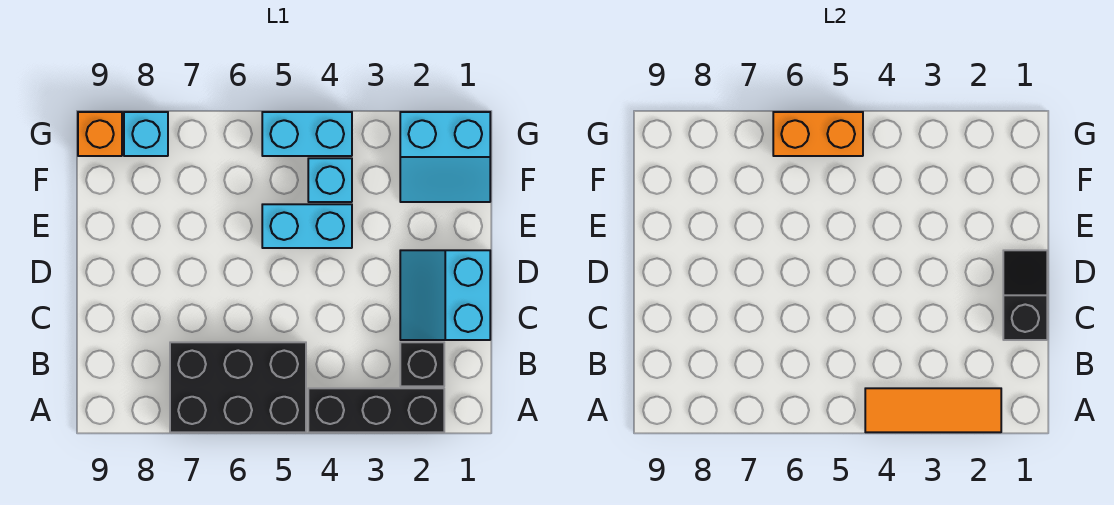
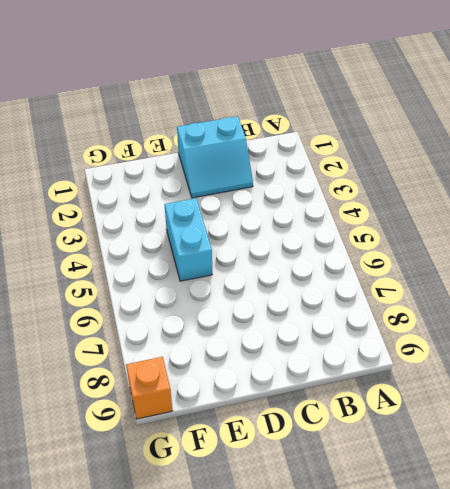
none -> black 1x3 brick [308,388,444,432]
none -> black 2x3 brick [170,342,306,432]
none -> black 1x1 brick [400,342,444,386]

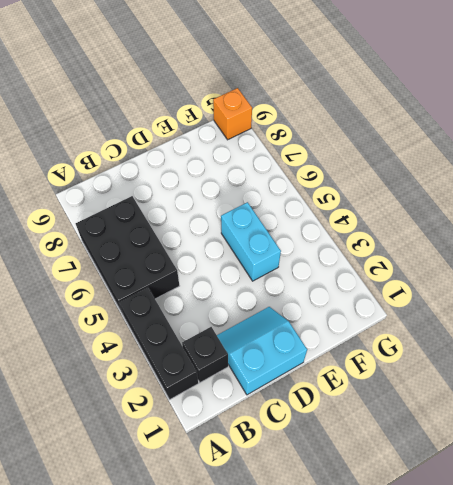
none -> cyan 2x2 slope [400,112,490,202]
none -> cyan 1x1 brick [308,158,352,202]
none -> cyan 1x2 brick [262,112,352,156]

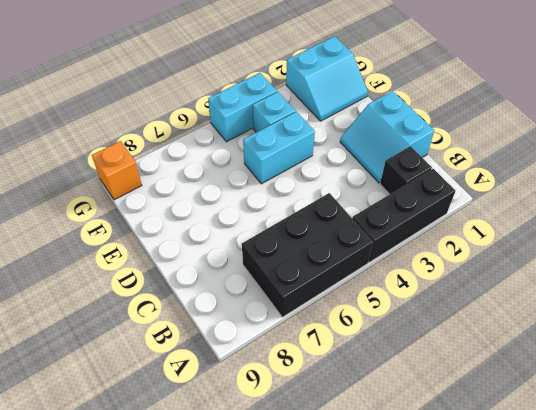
none -> cyan 1x1 brick [124,112,168,156]
none -> orange 1x3 tile [865,388,1001,432]
none -> black 1x2 slope [1003,250,1047,340]

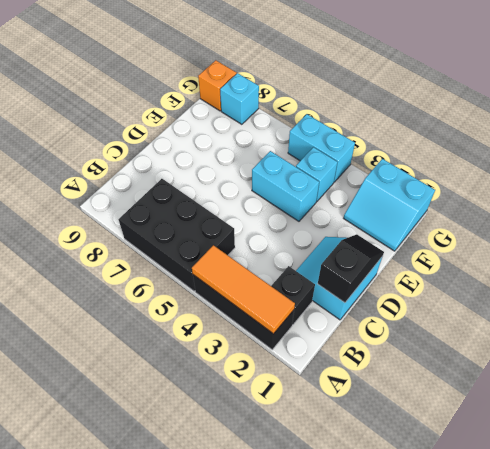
none -> orange 1x2 brick [773,112,863,156]

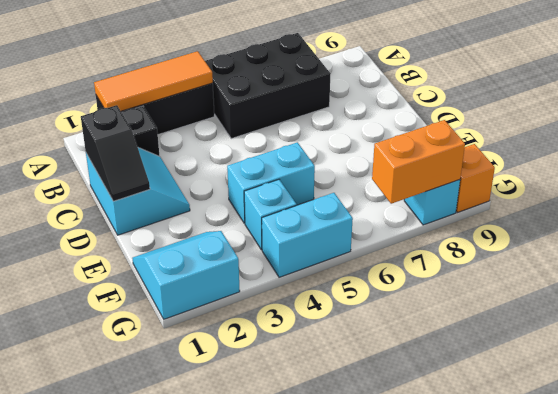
orange 1x2 brick [372,120,465,204] -> orange 1x2 brick moved to [773,112,863,156]

